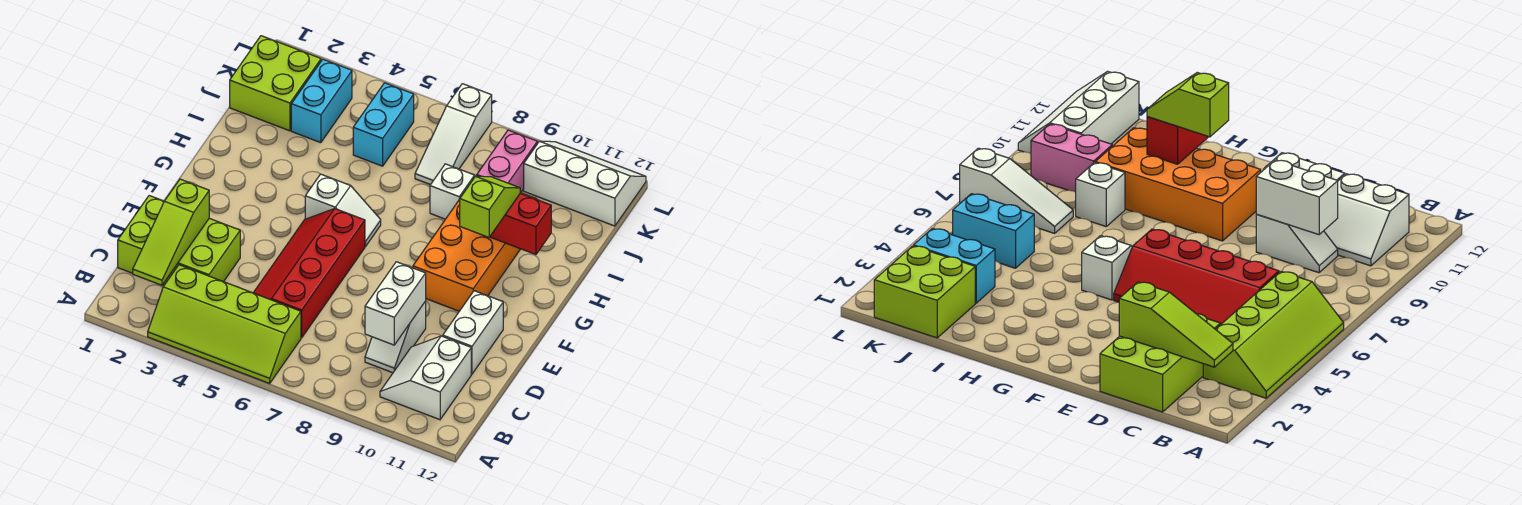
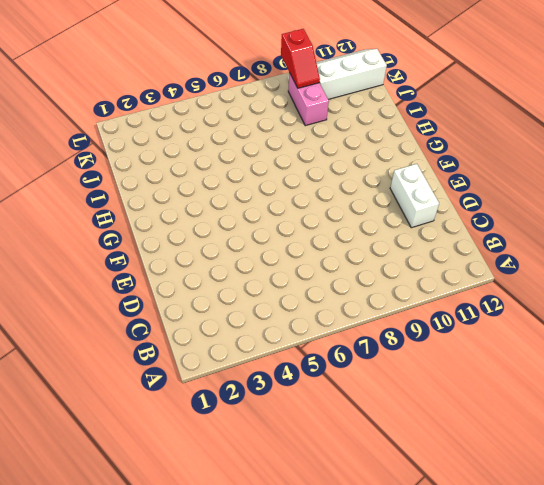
red 1x2 slope [281,29,320,88] -> none
none -> lime 2x4 slope [148,265,301,383]
none -> white 2x2 slope [380,336,471,420]
none -> lime 2x3 brick [118,196,240,285]

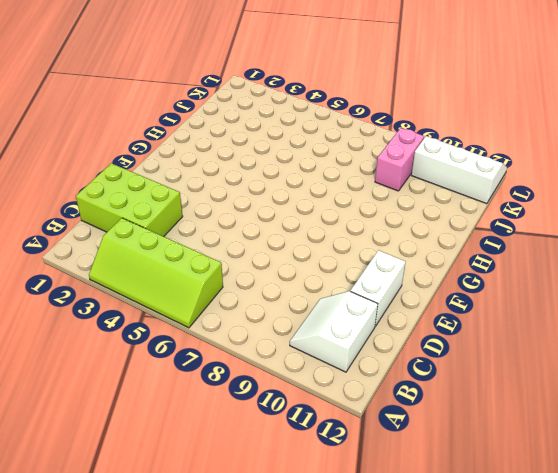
none -> red 2x4 slope [253,209,365,338]
none -> white 1x2 slope [365,301,426,373]
none -> orange 2x4 brick [413,193,536,311]

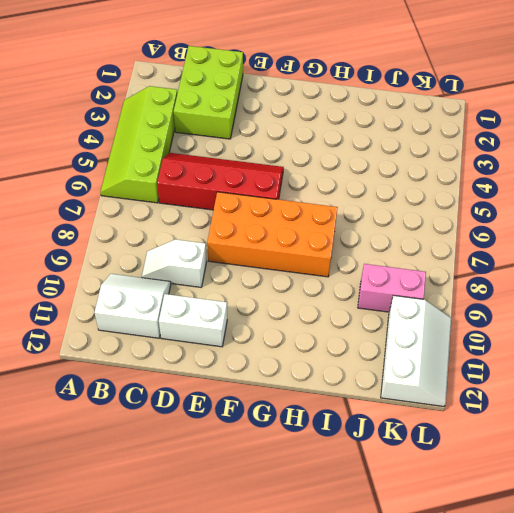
orange 2x4 brick [207,192,338,277] -> orange 2x4 brick moved to [413,193,536,311]
none -> white 1x2 slope [305,174,381,247]
none -> white 1x1 brick [430,164,475,219]
none -> lime 2x2 brick [230,36,321,131]

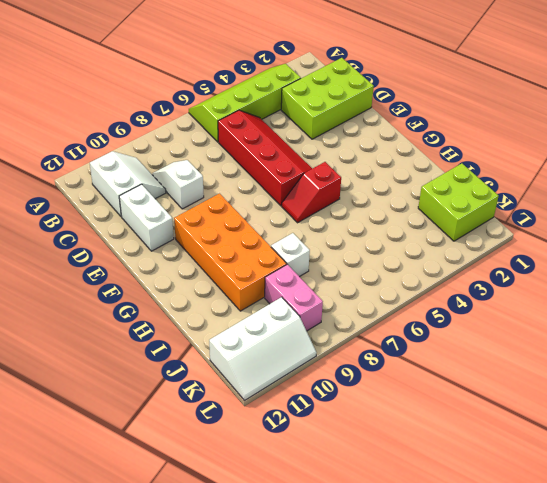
red 1x2 slope [282,162,341,223] -> white 1x2 slope [305,174,381,247]
none -> cyan 1x2 brick [291,59,352,143]
none -> cyan 1x2 brick [353,83,414,166]
none -> white 1x3 slope [415,84,492,185]

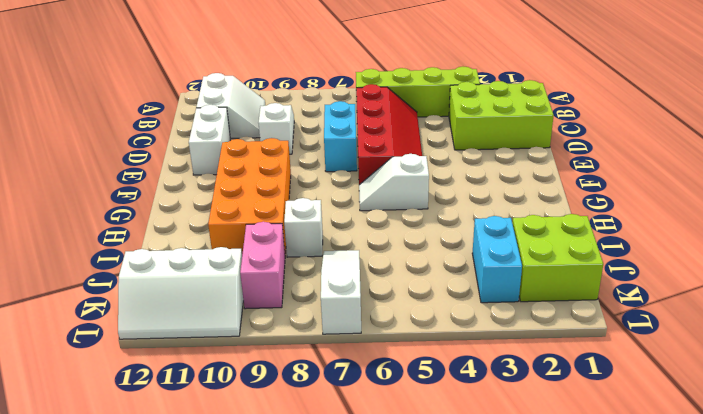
cyan 1x2 brick [324,101,357,172] -> cyan 1x2 brick moved to [353,83,414,166]
none -> lime 1x3 slope [133,179,209,285]
none -> white 1x2 brick [365,262,426,345]
none -> red 1x2 brick [490,193,551,255]

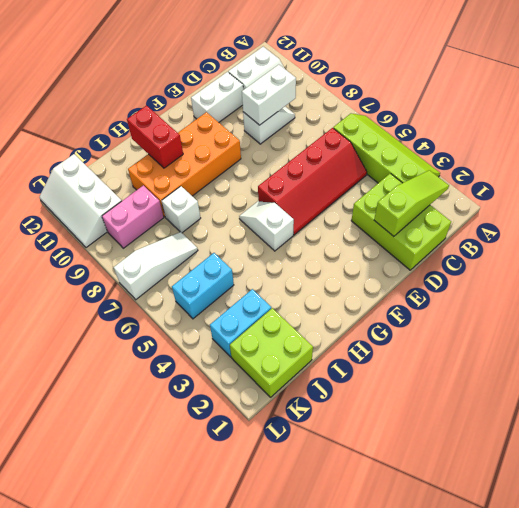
none -> lime 1x2 slope [460,176,520,237]

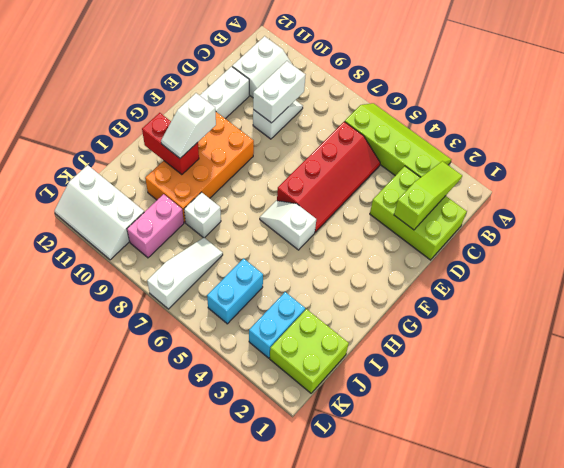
white 1x2 slope [161,93,216,158] -> lime 1x2 slope [460,176,520,237]

